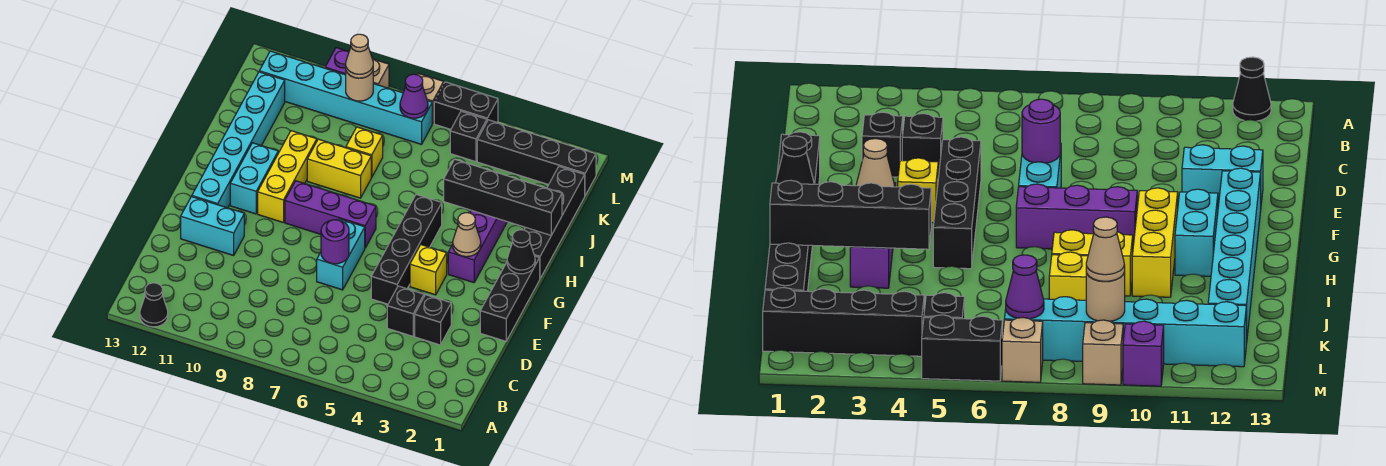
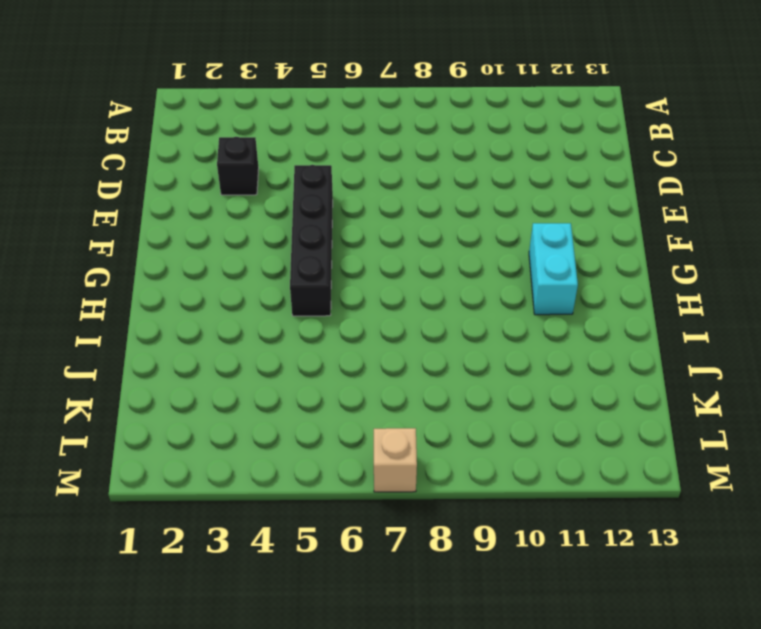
none -> black 1x1 cone [140,283,168,327]
none -> black 1x1 brick [387,286,424,336]
none -> black 1x3 brick [480,256,540,341]
none -> cyan 1x2 brick [317,219,365,290]

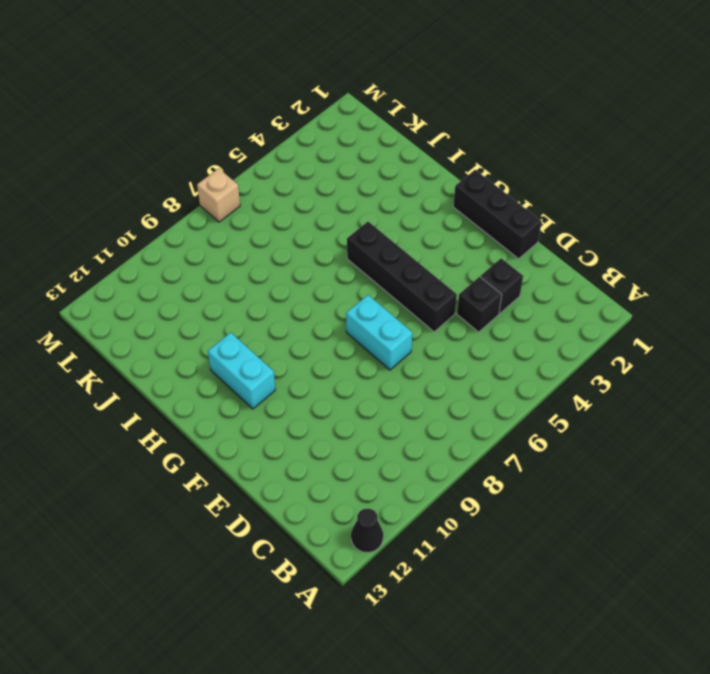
none -> cyan 1x2 brick [181,197,244,255]
none -> yellow 1x1 brick [410,245,447,295]
none -> cyan 1x6 brick [192,72,285,208]
none -> purple 1x3 brick [448,210,507,283]

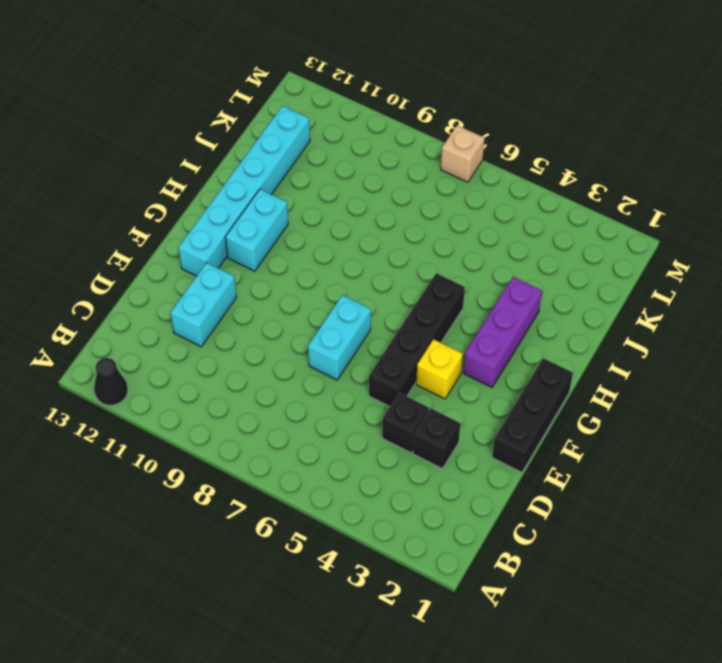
cyan 1x2 brick [171,262,236,347] -> cyan 1x2 brick turned to [181,197,244,255]
none -> purple 1x3 brick [285,181,376,248]
none -> yellow 1x3 brick [258,131,317,223]
none -> black 1x4 brick [524,167,585,278]
none -> yellow 1x2 brick [307,139,371,198]

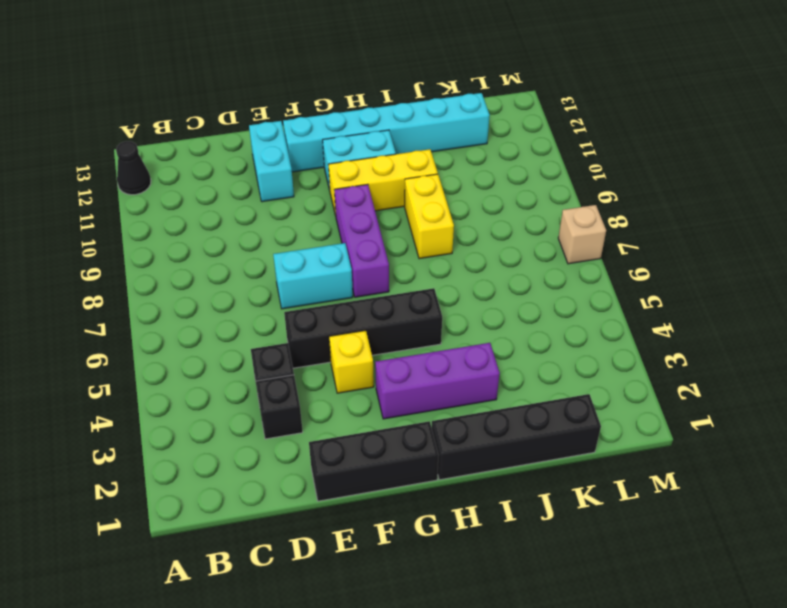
none -> yellow 1x1 brick [346,127,383,177]
none -> black 1x4 brick [477,120,596,195]
none -> black 1x1 brick [450,111,487,162]
none -> cyan 1x6 brick [259,51,432,144]

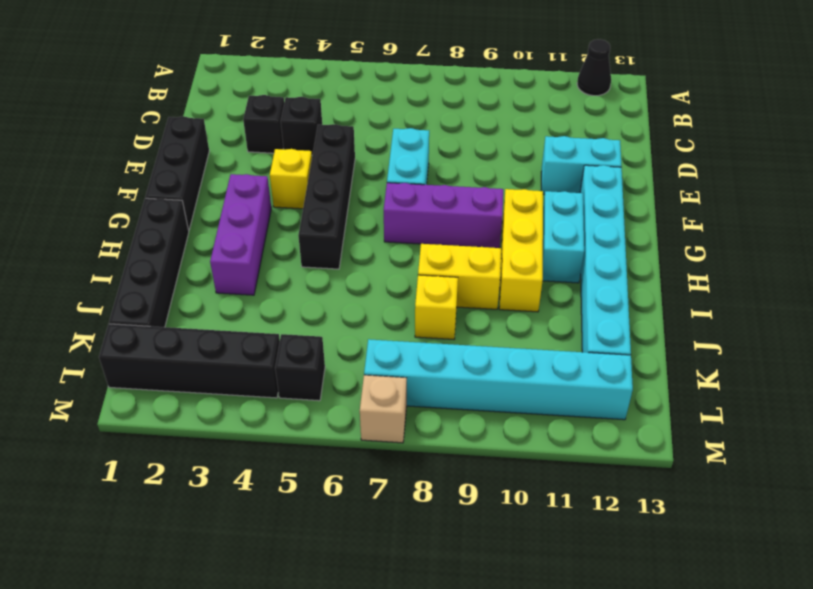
none -> black 1x2 brick [434,82,498,129]
none -> tan 1x1 brick [373,59,389,88]
none -> purple 1x1 brick [325,48,349,75]
none -> purple 1x1 round brick [321,220,349,264]

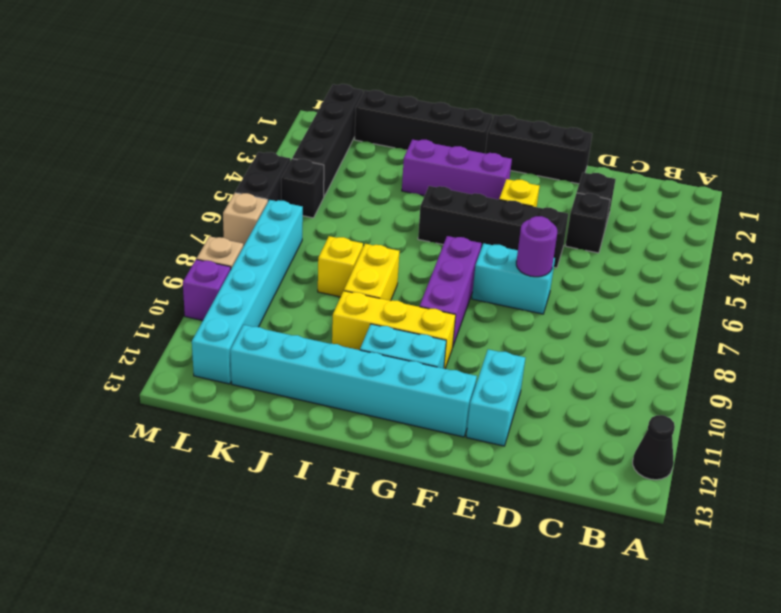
none -> black 1x1 cone [507,230,535,274]
none -> tan 1x1 cone [453,213,481,257]
none -> black 1x4 brick [444,159,562,235]
none -> purple 1x1 cone [400,74,428,118]

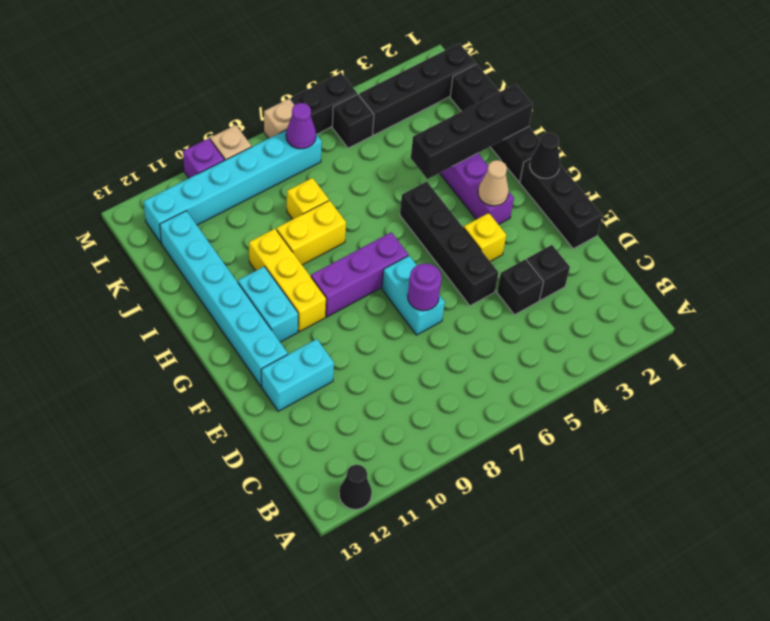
none -> tan 1x1 round brick [346,72,373,101]
none -> tan 1x1 cone [346,34,373,78]

